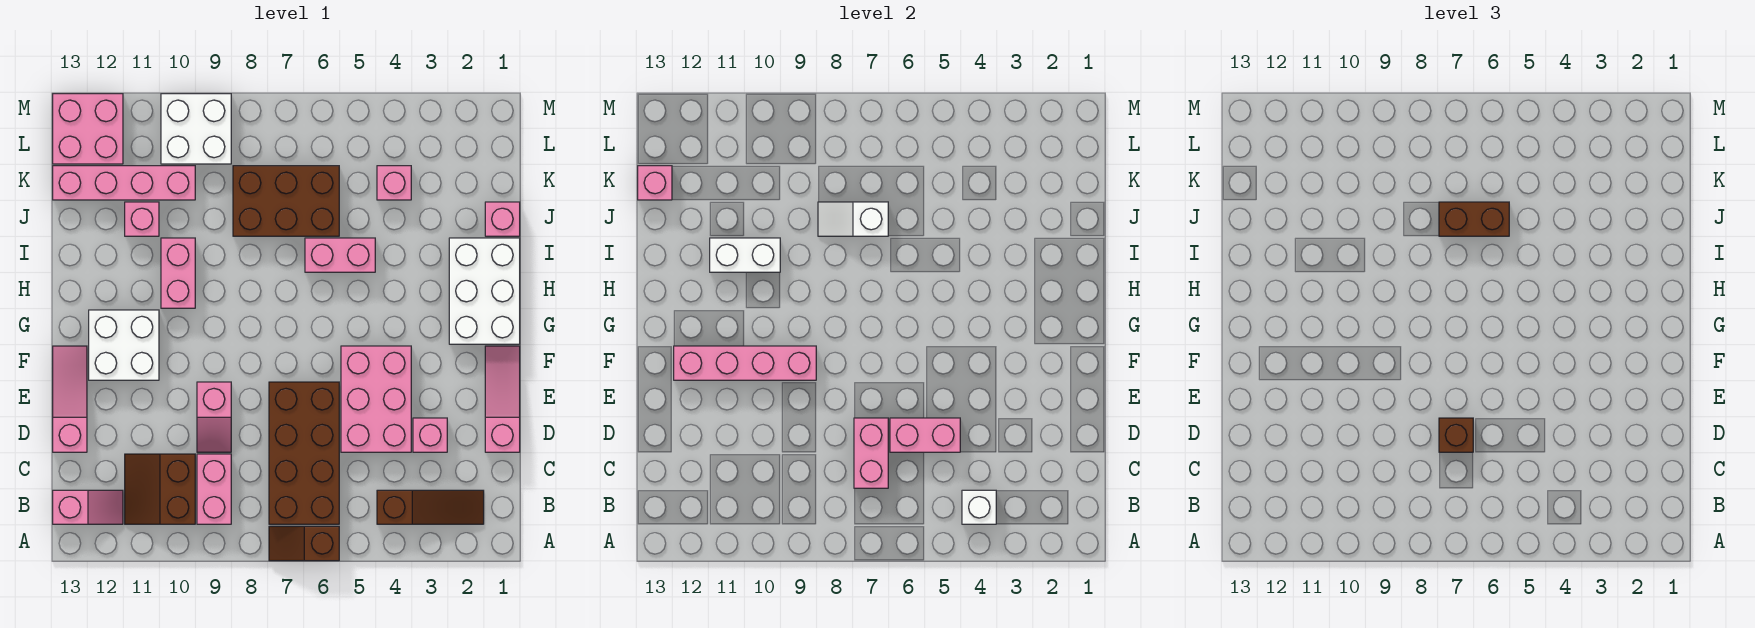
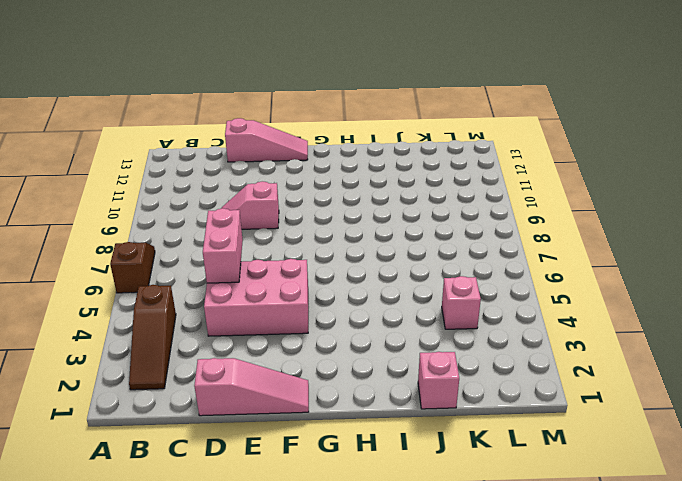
none -> brown 2x4 brick [269,382,339,524]
none -> pink 1x2 brick [197,454,231,524]
none -> brown 2x2 slope [125,454,195,524]
none -> pink 1x2 slope [53,490,123,524]

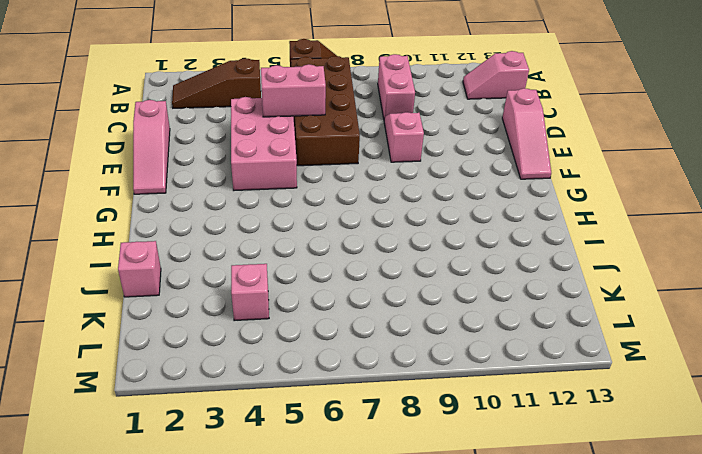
none -> brown 2x2 slope [125,454,195,524]
none -> pink 1x1 brick [413,418,447,452]
none -> white 2x2 brick [89,310,159,380]
none -> white 2x3 brick [449,238,520,344]

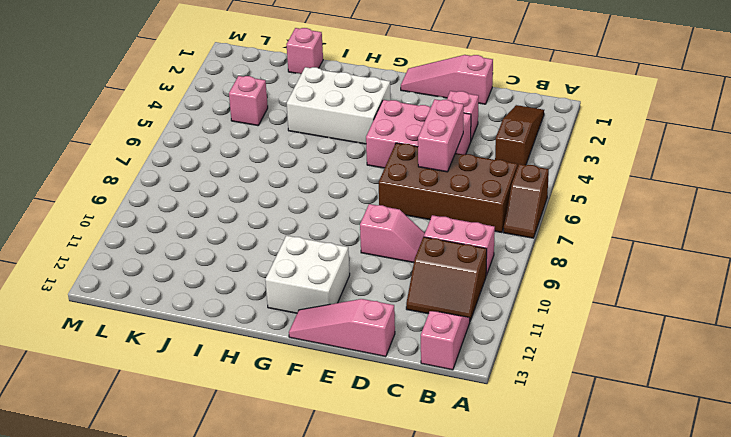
white 2x3 brick [287,67,391,144] -> white 2x3 brick moved to [449,238,520,344]
none -> pink 1x2 brick [161,238,195,308]
none -> pink 1x2 brick [305,238,375,272]
none -> brown 2x3 brick [233,166,339,236]
none -> pink 1x1 brick [125,202,159,236]

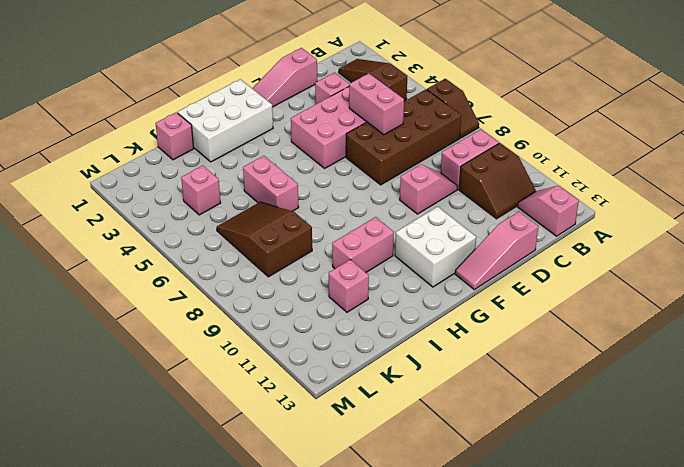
brown 2x3 slope [217,202,312,277] -> brown 2x3 brick [233,166,339,236]
none -> pink 1x4 brick [53,166,195,200]
none -> white 2x2 brick [161,94,231,164]
none -> pink 2x2 brick [53,94,123,164]
none -> white 1x1 brick [962,490,996,524]

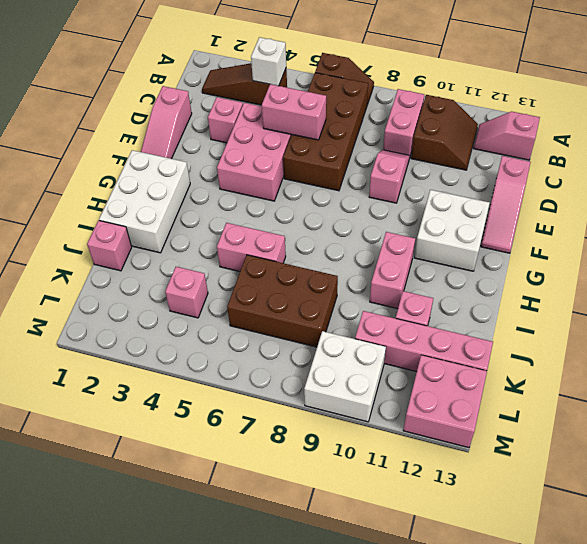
none -> pink 1x2 brick [854,418,888,488]
none -> pink 1x4 brick [674,346,816,380]
none -> white 1x2 brick [710,238,780,272]
none -> white 1x2 slope [818,202,888,236]

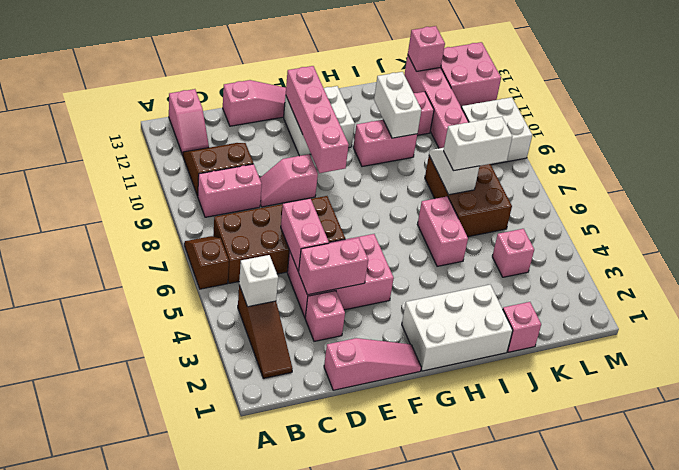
pink 1x2 brick [299,238,368,295] -> pink 1x2 brick moved to [854,418,888,488]
white 1x2 brick [443,117,512,171] -> brown 1x2 brick [1439,202,1509,236]
none -> brown 1x1 brick [1439,418,1473,452]

